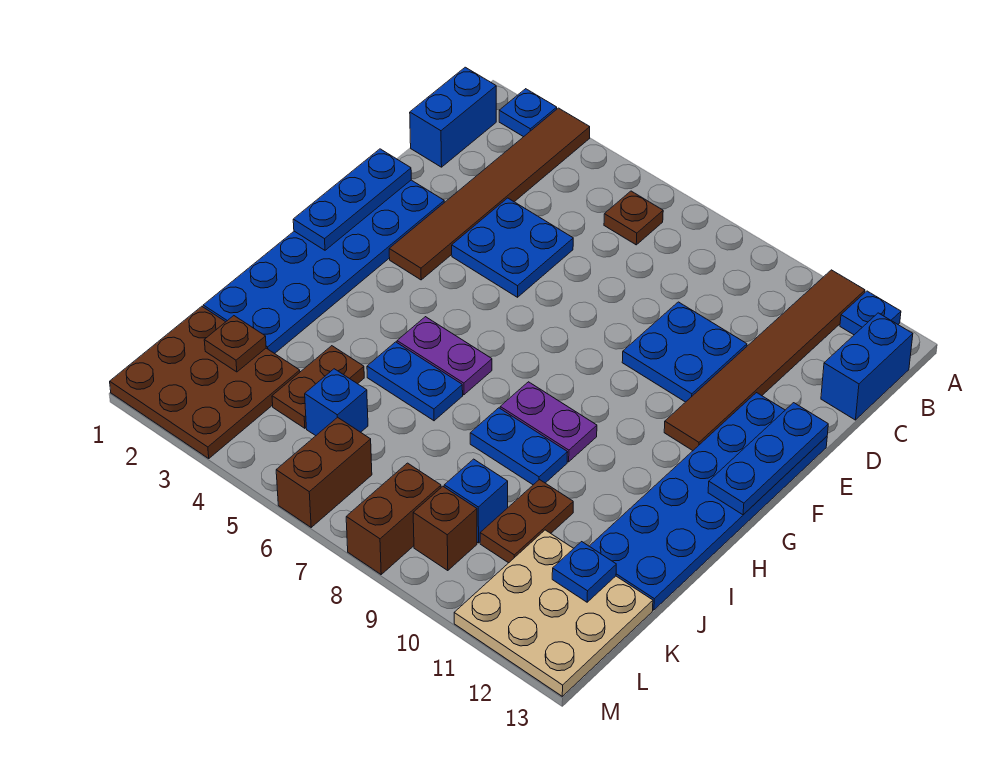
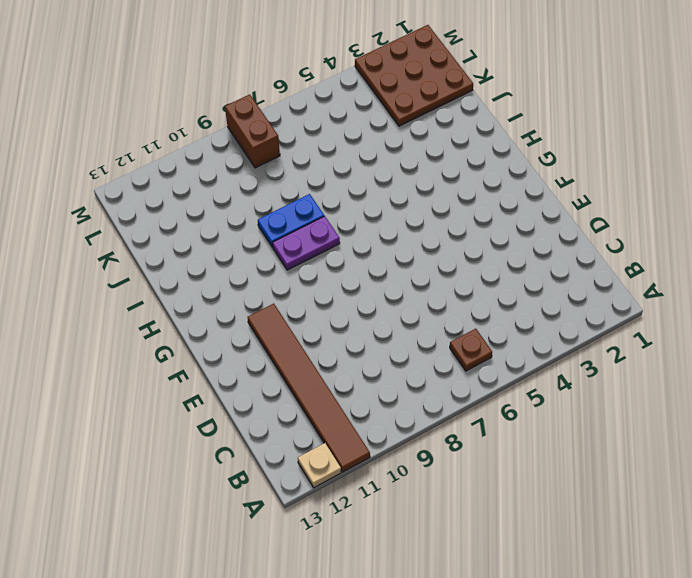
tan 1x1 plate [298,443,341,488] -> blue 1x1 plate [840,291,901,335]
none -> blue 1x1 plate [499,89,557,137]
none -> brown 1x6 tile [389,108,590,280]
none -> blue 1x2 brick [410,67,496,167]

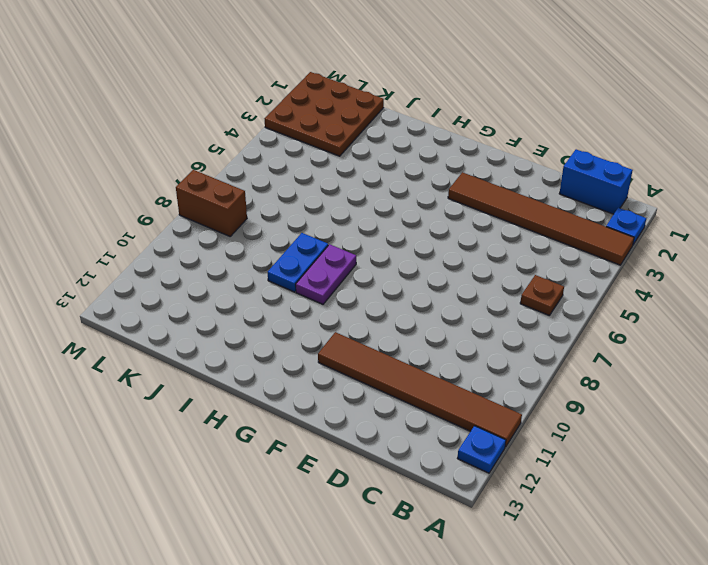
none -> blue 1x2 brick [821,313,913,420]
none -> blue 2x2 plate [452,198,573,297]
none -> blue 2x2 plate [622,302,747,402]

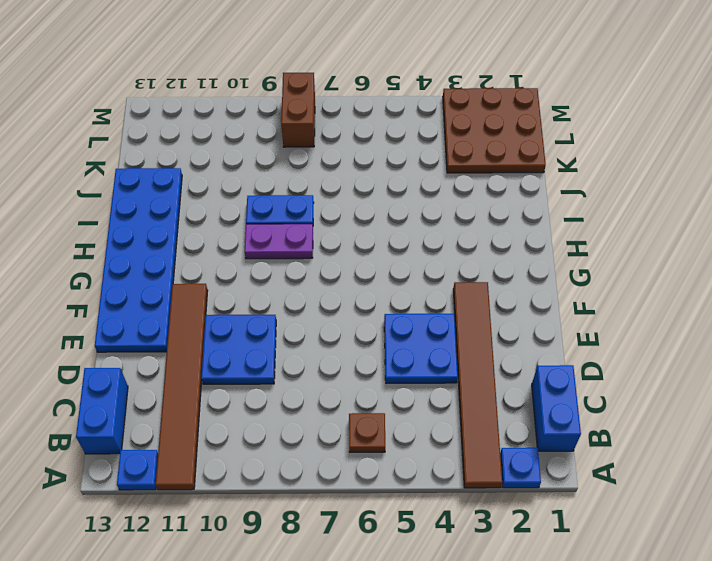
none -> blue 2x6 plate [203,180,444,354]
none -> purple 1x2 plate [397,317,492,395]
none -> blue 1x2 plate [367,342,463,421]

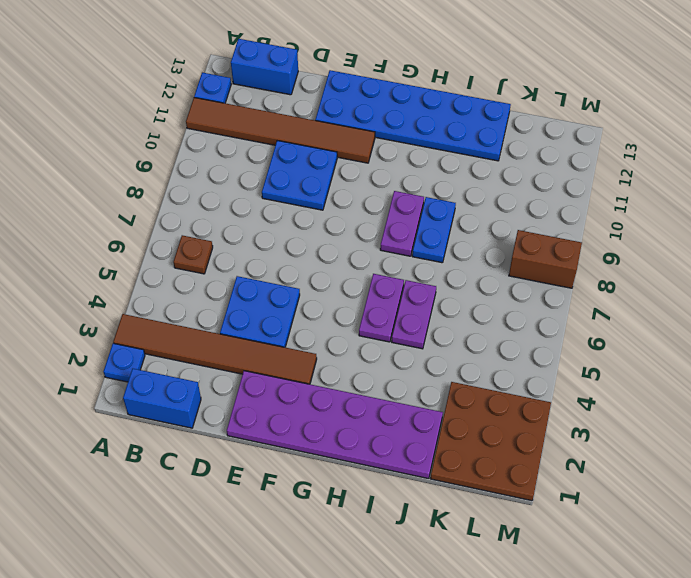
purple 2x6 plate [227,371,443,479] -> blue 2x6 plate [203,180,444,354]
purple 1x2 plate [392,280,436,349] -> blue 1x2 plate [367,342,463,421]
none -> brown 1x2 plate [272,346,364,428]
none -> brown 1x2 plate [480,480,573,563]
none -> blue 1x1 brick [305,369,368,436]

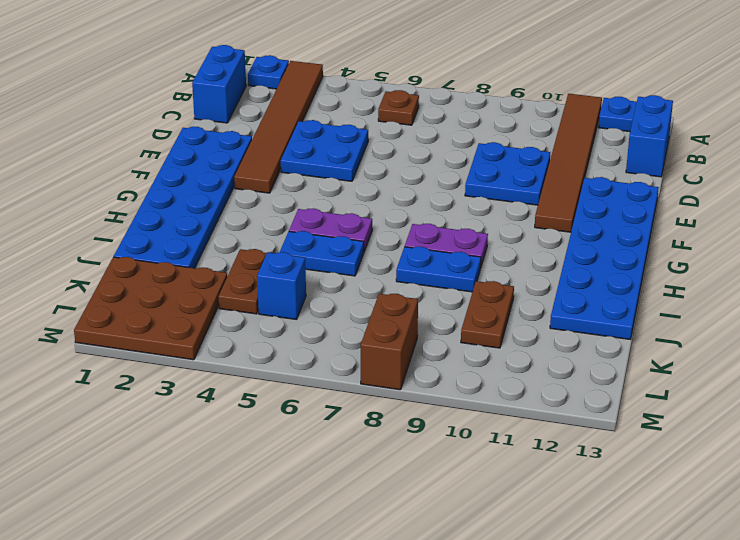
none -> blue 1x1 brick [444,459,508,543]
none -> tan 3x3 plate [454,530,653,696]
none -> brown 1x2 brick [276,417,372,527]

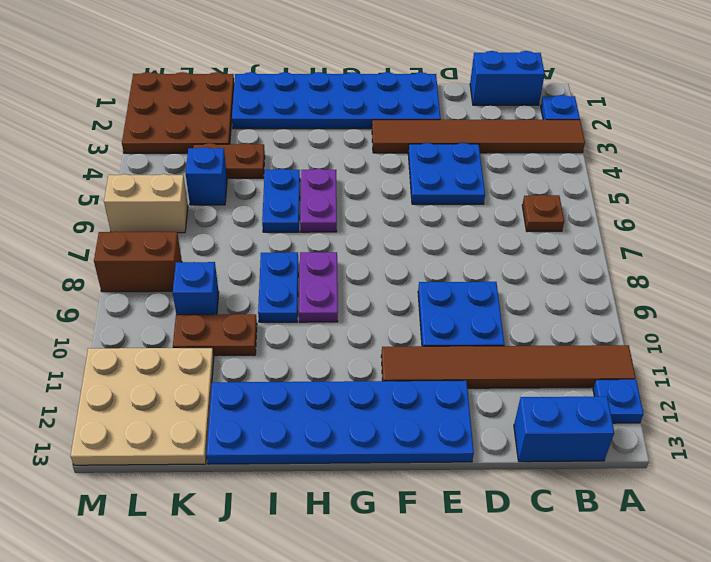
tan 1x2 brick [104,174,188,233] -> brown 1x2 brick [276,417,372,527]
none -> brown 1x1 brick [413,486,477,571]
none -> blue 1x3 plate [293,149,411,250]
none -> blue 1x3 plate [708,403,828,515]

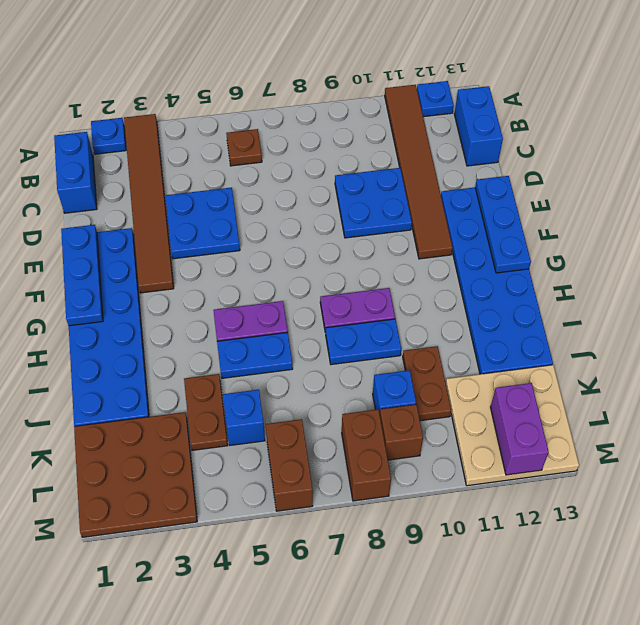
purple 1x2 brick [491,383,549,475] -> none
none -> brown 1x1 plate [204,316,266,372]
none -> blue 1x1 plate [552,542,616,602]

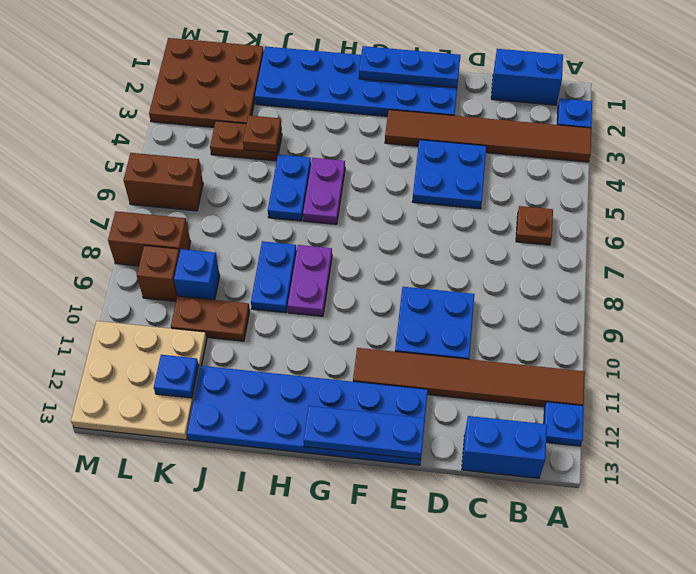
brown 1x1 plate [243,115,281,153] -> brown 1x1 plate moved to [204,316,266,372]
none -> blue 1x1 brick [305,369,368,436]

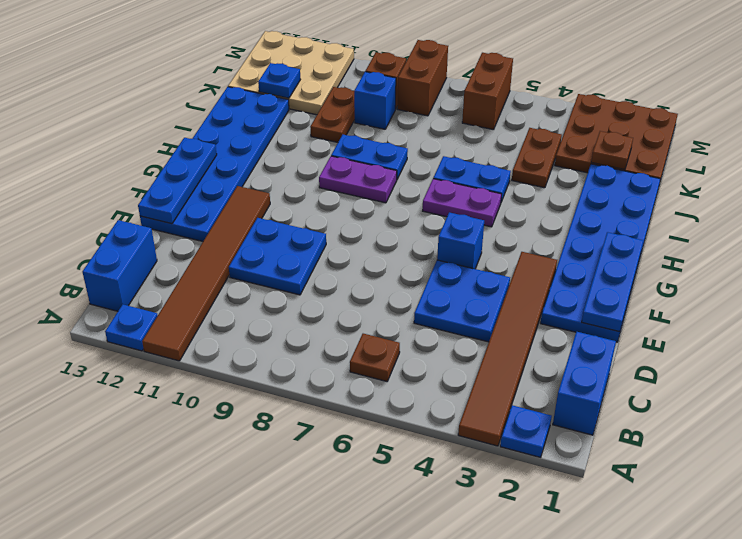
blue 1x1 brick [437,212,484,269] -> blue 1x1 brick moved to [305,369,368,436]

